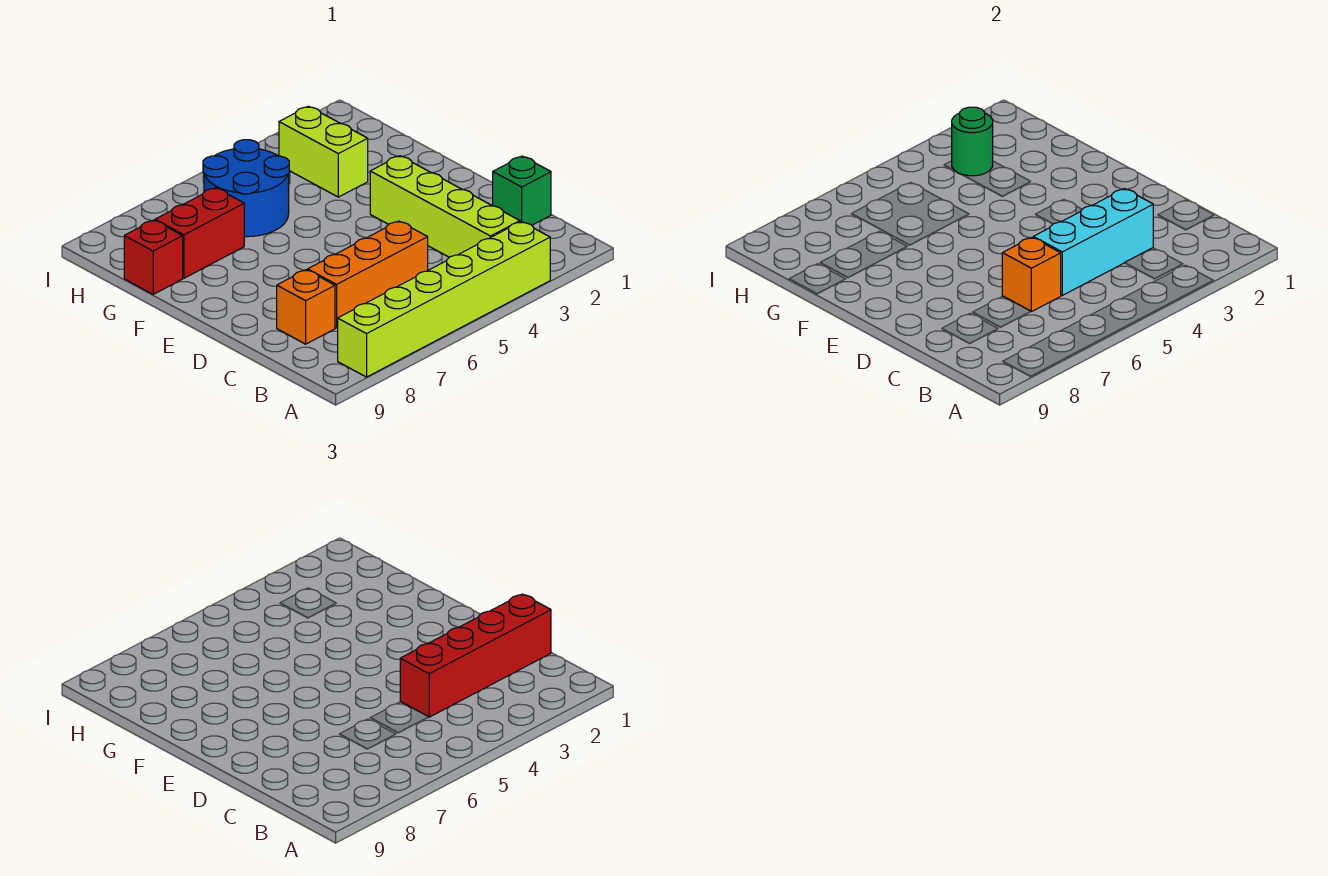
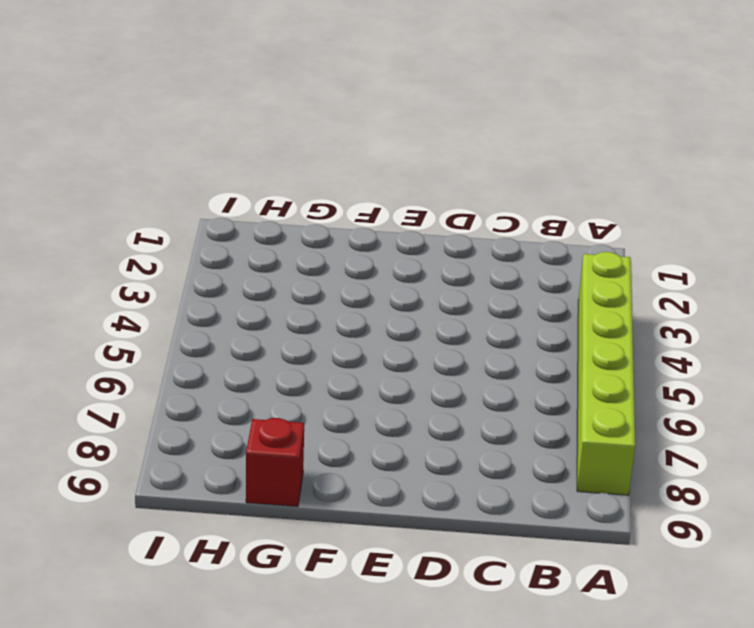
none -> lime 1x4 brick [370,156,520,257]
none -> green 1x1 brick [492,156,551,225]
none -> orange 1x3 brick [308,221,428,328]

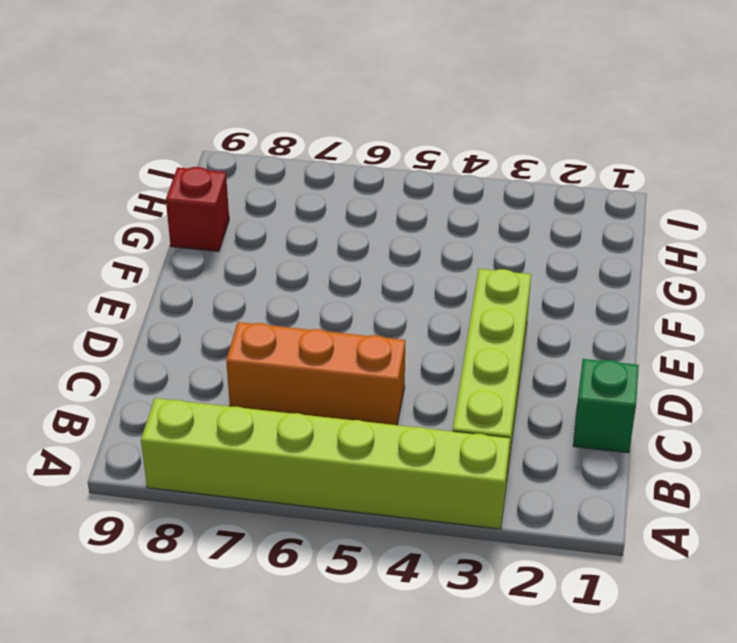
none -> orange 1x1 brick [277,270,335,344]
none -> lime 1x2 brick [279,106,368,197]
none -> blue 2x2 round brick [203,140,289,237]

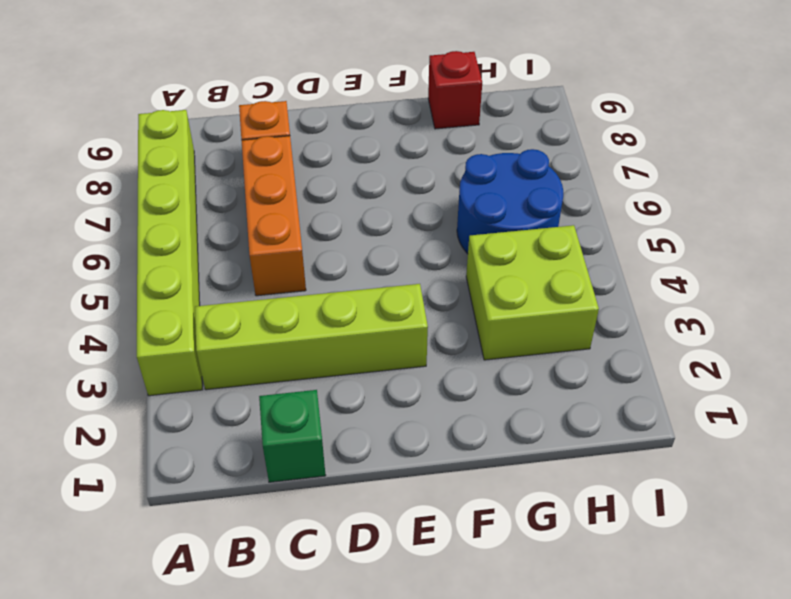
lime 2x2 brick [466,225,599,360] -> lime 1x2 brick [279,106,368,197]
none -> red 1x2 brick [155,188,244,278]
none -> cyan 1x3 brick [1033,189,1153,295]
none -> orange 1x1 brick [1002,237,1061,312]

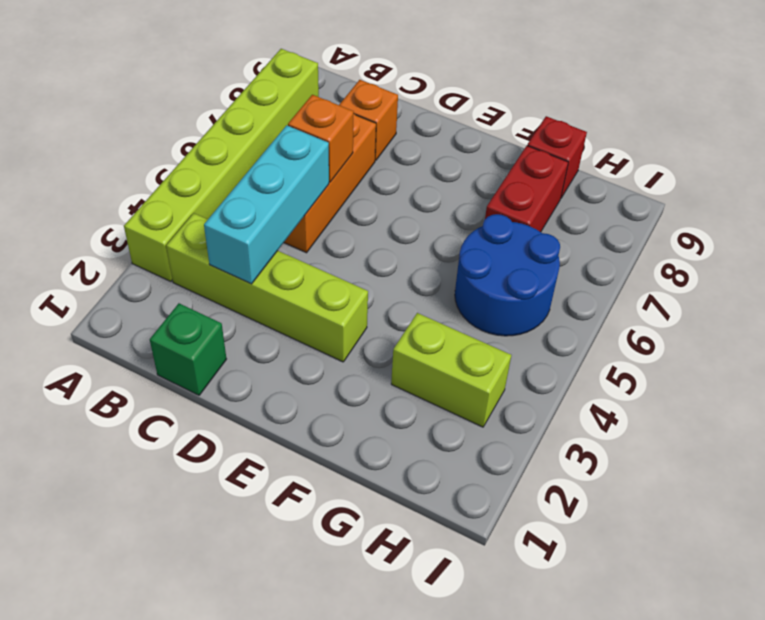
none -> green 1x1 round brick [952,107,993,176]
none -> red 1x4 brick [400,594,551,717]

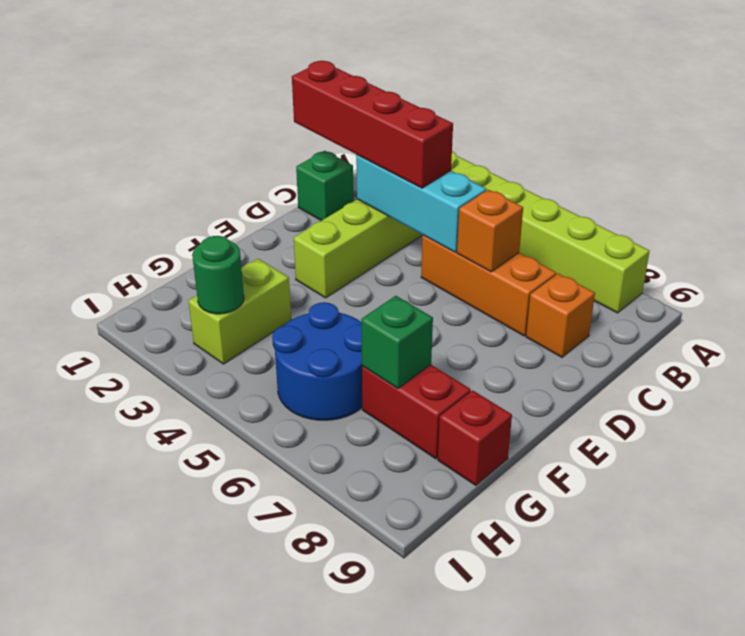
green 1x1 brick [361,296,433,388] -> none

